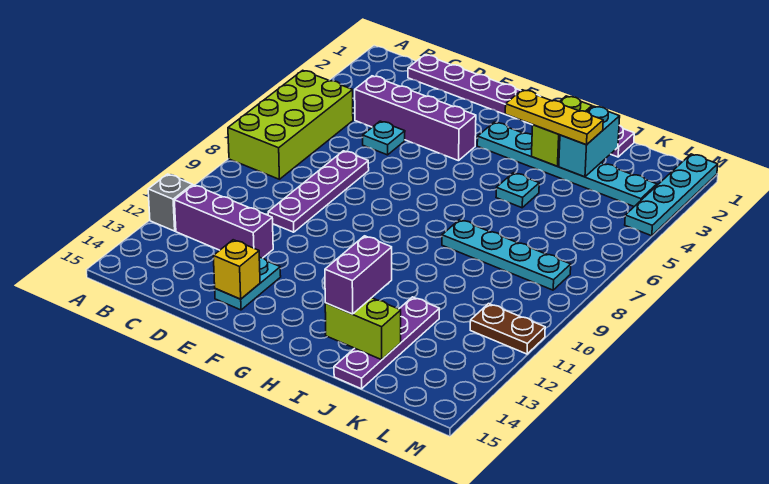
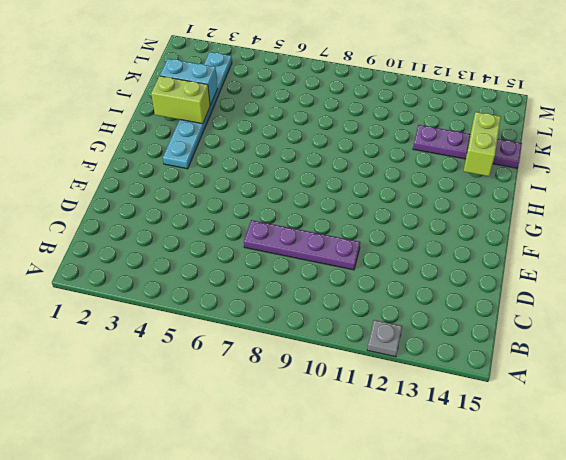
grey 1x1 plate [367,320,402,357] -> grey 1x1 brick [148,174,193,231]
none -> lime 2x4 brick [228,70,353,179]
none -> purple 1x3 brick [174,185,273,258]
none -> purple 1x8 plate [408,55,634,157]

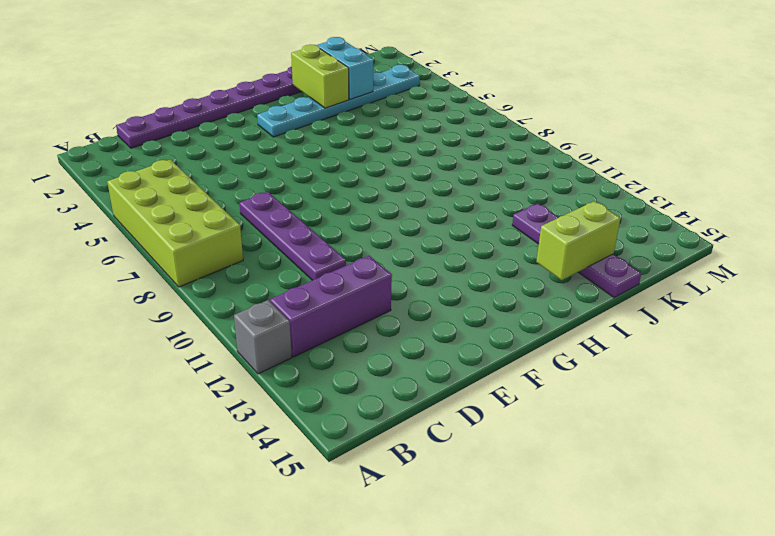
none -> purple 1x4 brick [355,76,476,161]
none -> cyan 1x1 plate [363,121,405,155]
none -> cyan 1x2 plate [215,258,281,310]

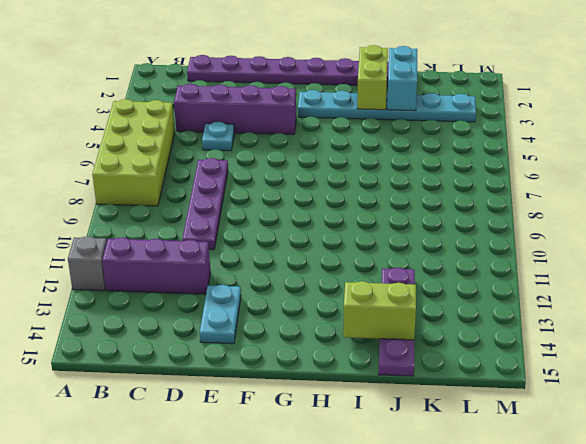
none -> cyan 1x1 plate [496,173,539,208]
none -> cyan 1x4 plate [442,220,571,290]
none -> brown 1x2 plate [470,304,545,354]

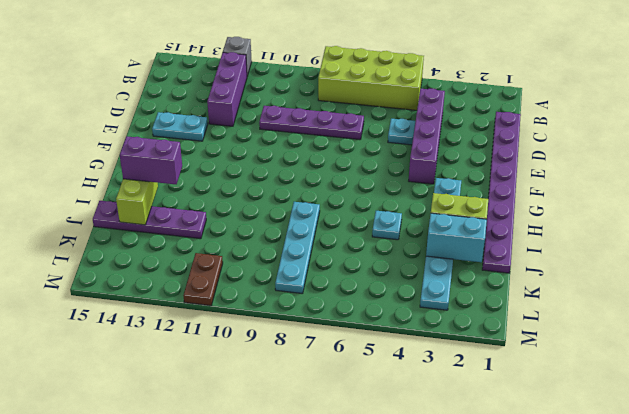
none -> cyan 1x4 plate [625,154,718,236]
none -> yellow 1x1 brick [213,240,260,299]
none -> yellow 1x3 plate [505,90,603,145]

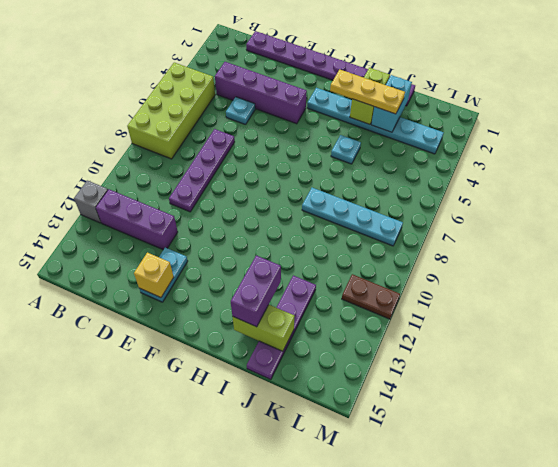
none -> cyan 1x4 plate [625,154,718,236]

